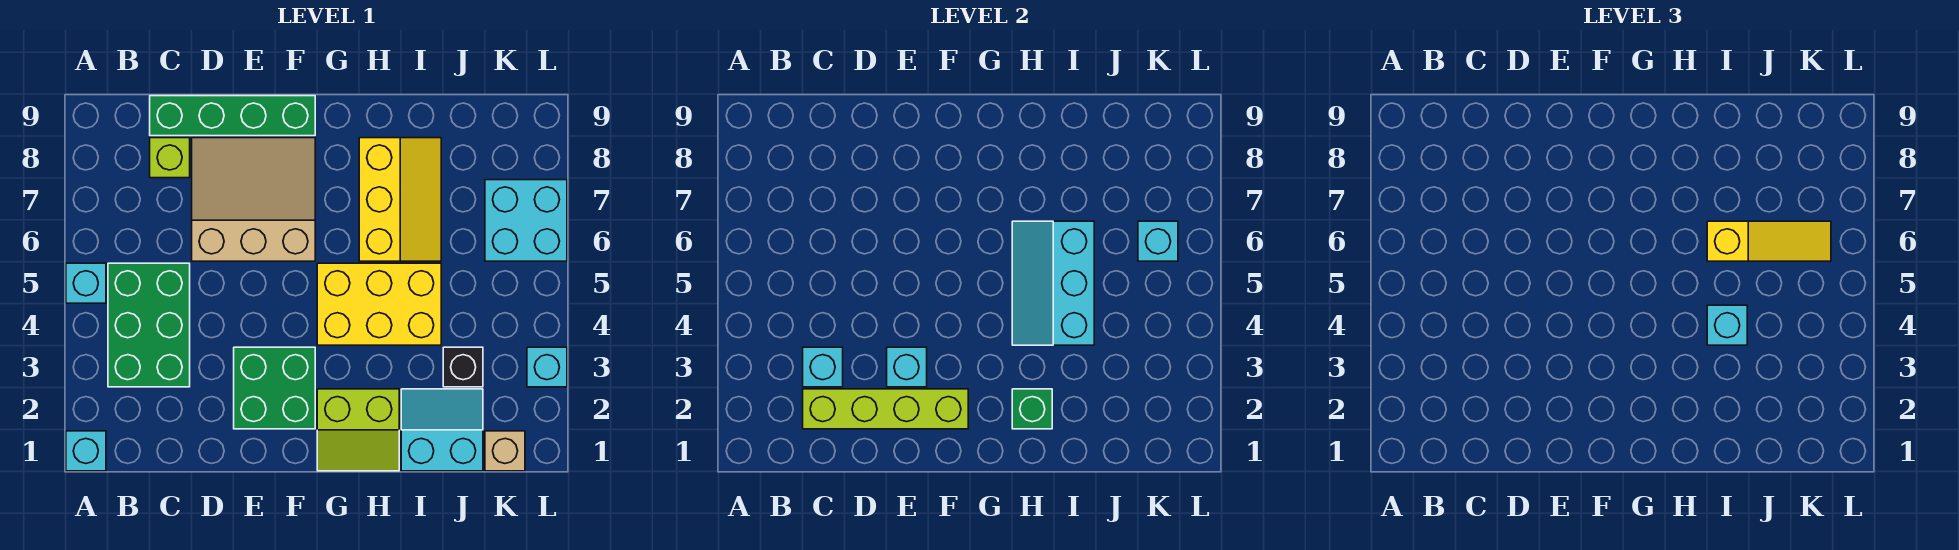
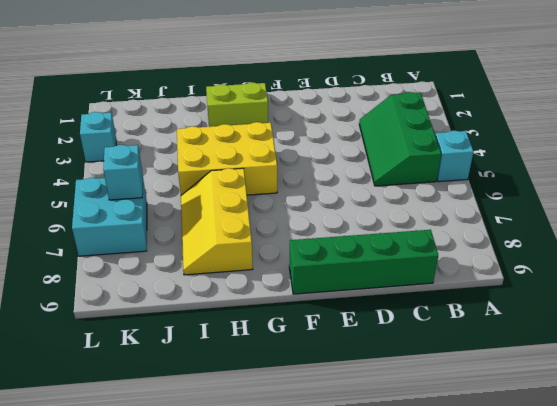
green 2x3 slope [359,92,441,186] -> green 2x3 brick [108,263,190,387]
none -> cyan 1x1 brick [66,431,106,471]
none -> lime 1x1 brick [150,138,190,178]
none -> tan 3x3 slope [192,138,315,261]

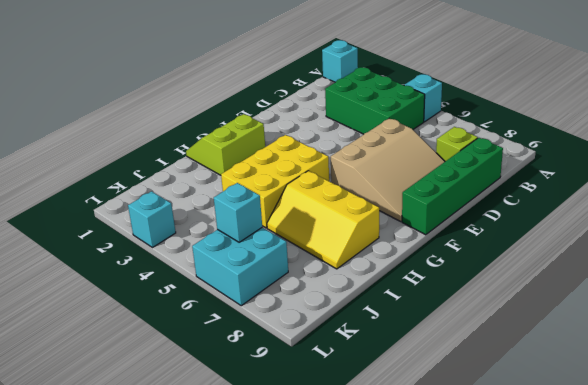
none -> green 2x2 brick [234,347,315,429]
none -> cyan 2x2 slope [401,389,483,471]
none -> black 1x1 brick [443,347,483,387]

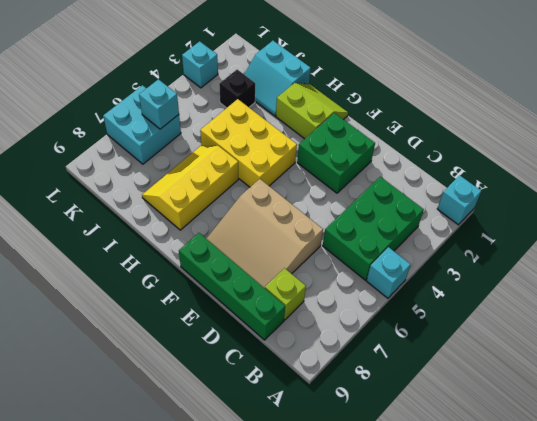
none -> tan 1x1 brick [485,431,525,471]
none -> lime 1x4 brick [803,389,968,429]
none -> cyan 1x1 brick [803,347,843,387]

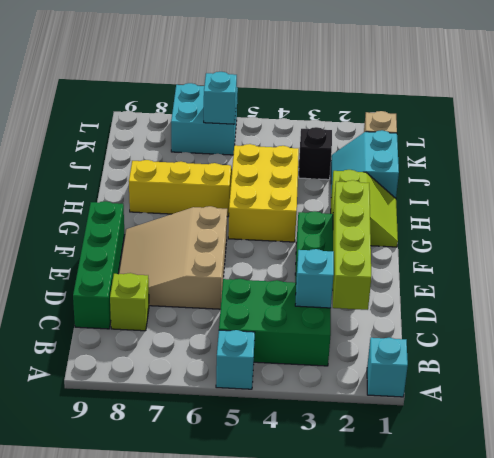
none -> cyan 1x1 brick [527,347,567,387]
none -> cyan 1x1 brick [887,347,927,387]
none -> green 1x1 brick [1012,389,1052,429]

